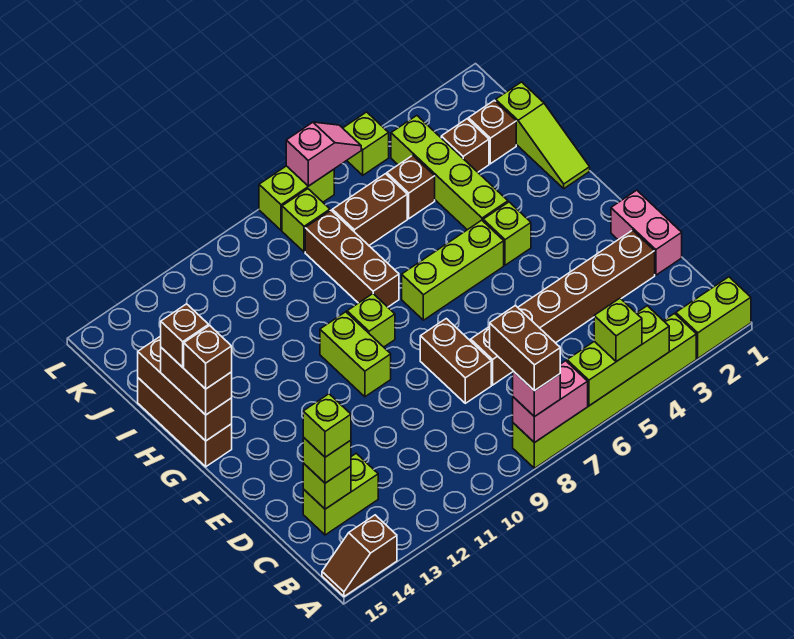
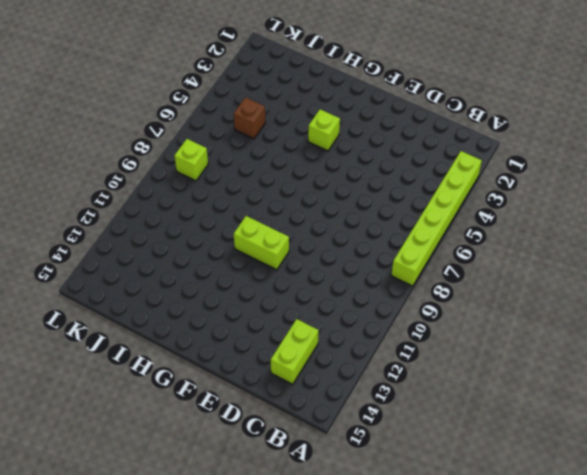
none -> lime 1x2 brick [676,277,751,358]
none -> brown 1x2 slope [322,515,397,596]
none -> pink 1x2 brick [611,190,682,275]
none -> brown 1x6 brick [471,230,655,385]

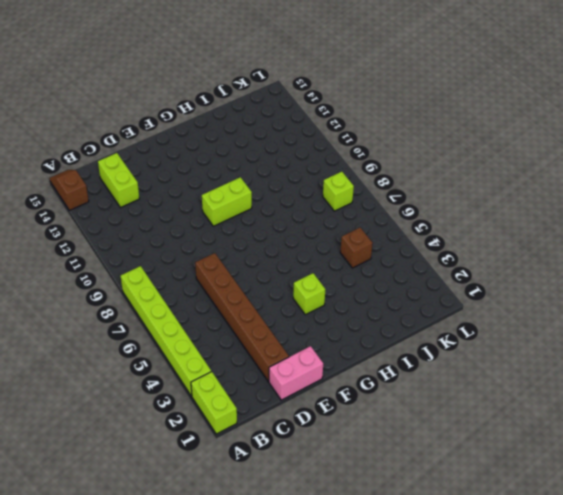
none -> brown 1x2 brick [420,319,491,403]
none -> lime 1x3 brick [402,220,504,320]
none -> lime 1x1 brick [347,294,395,347]
none -> brown 1x3 brick [138,378,232,467]

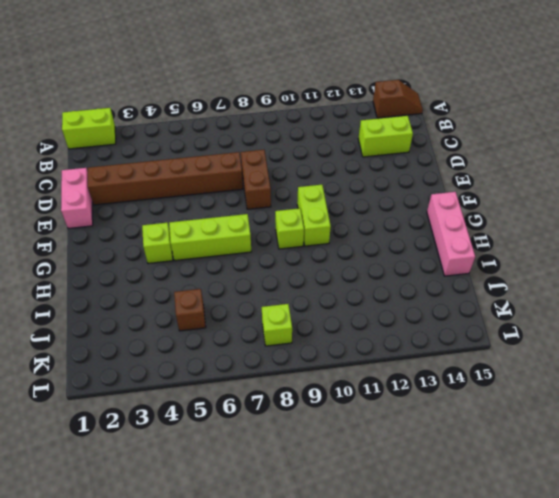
pink 1x3 brick [427,192,475,276] -> brown 1x3 brick [138,378,232,467]
none -> lime 1x6 brick [513,314,696,468]
none -> lime 1x3 slope [496,82,590,189]
none -> lime 1x4 brick [391,116,508,230]
none -> brown 1x3 brick [305,211,399,307]

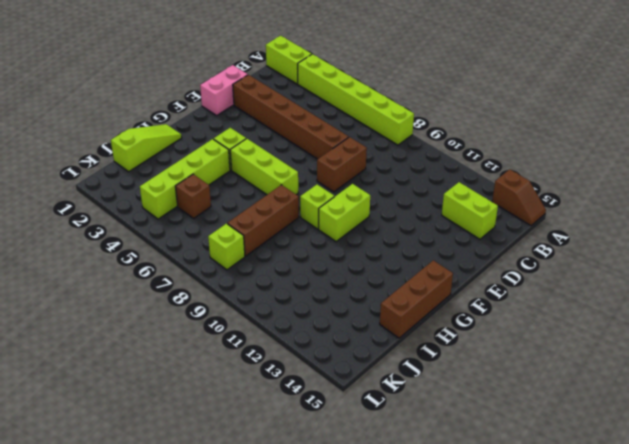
none -> brown 1x1 brick [468,100,516,164]
none -> brown 1x1 brick [441,119,489,172]
none -> brown 1x2 brick [332,174,407,245]
none -> lime 1x1 brick [343,112,389,175]

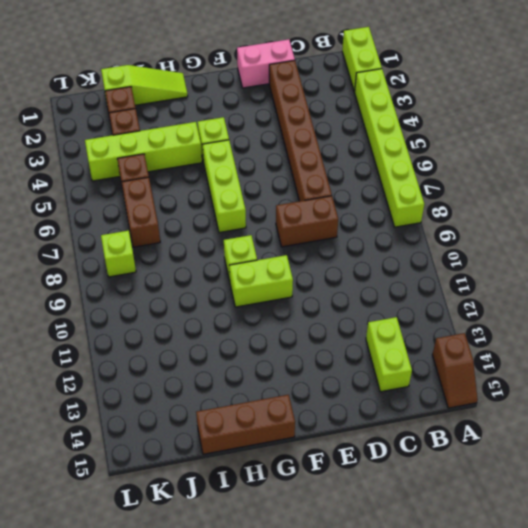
none -> brown 1x3 brick [305,211,399,307]
none -> lime 1x1 brick [343,112,389,175]
none -> lime 1x2 brick [259,166,334,230]
none -> lime 1x3 brick [567,306,669,406]

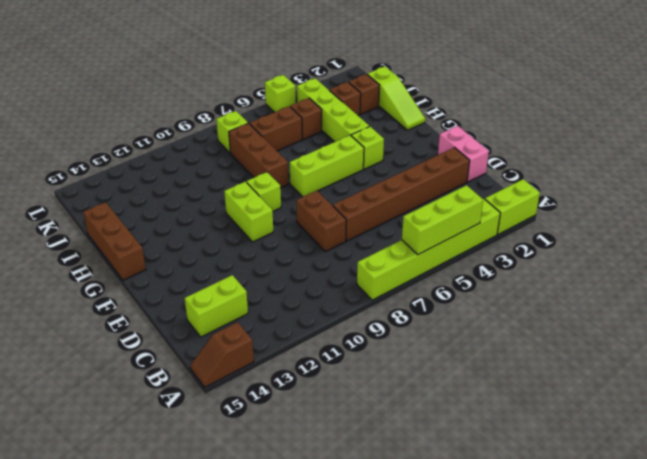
none -> lime 1x2 brick [259,166,334,230]
none -> pink 1x2 brick [513,361,588,443]
none -> lime 1x1 brick [303,463,351,509]
none -> brown 1x3 brick [138,336,232,441]

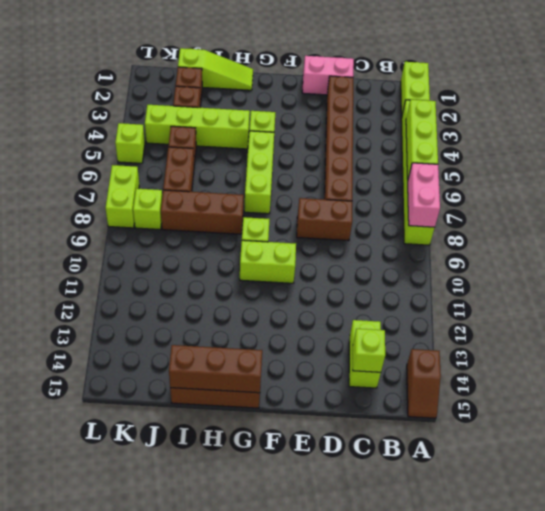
none -> pink 1x2 slope [286,122,361,186]
none -> lime 1x1 brick [594,298,642,362]
none -> pink 1x1 brick [513,371,560,417]
none -> lime 1x1 brick [303,437,351,483]

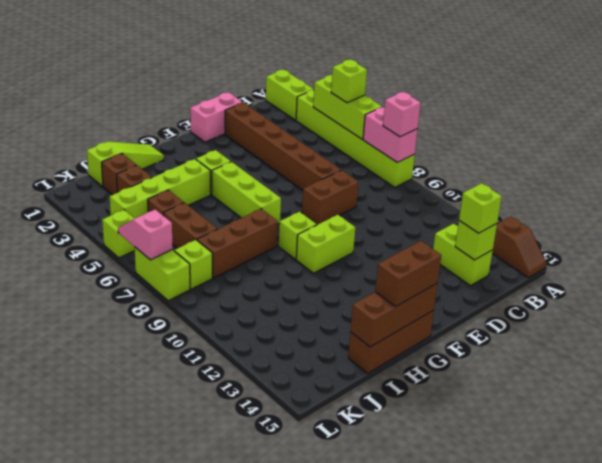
none -> brown 1x2 brick [490,305,560,391]
none -> lime 1x1 brick [303,394,351,457]
none -> brown 1x1 brick [184,326,232,389]
none -> brown 1x1 brick [161,304,209,367]

